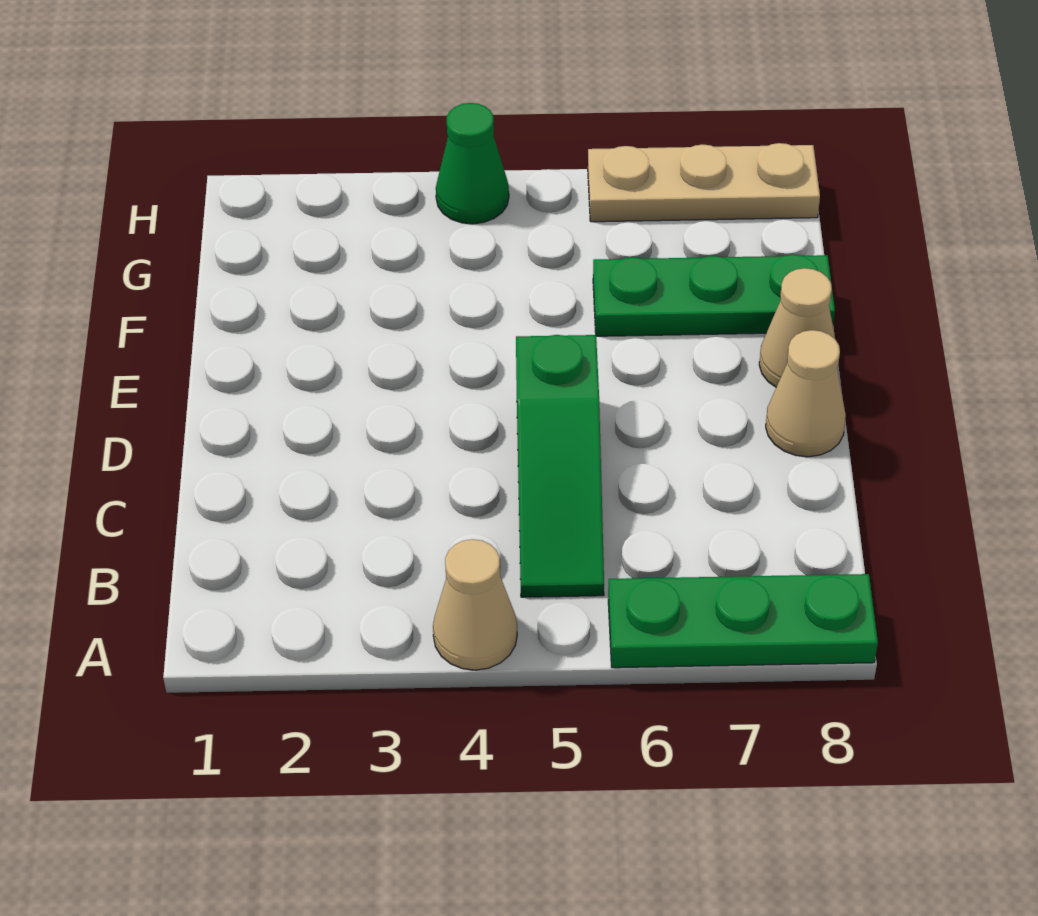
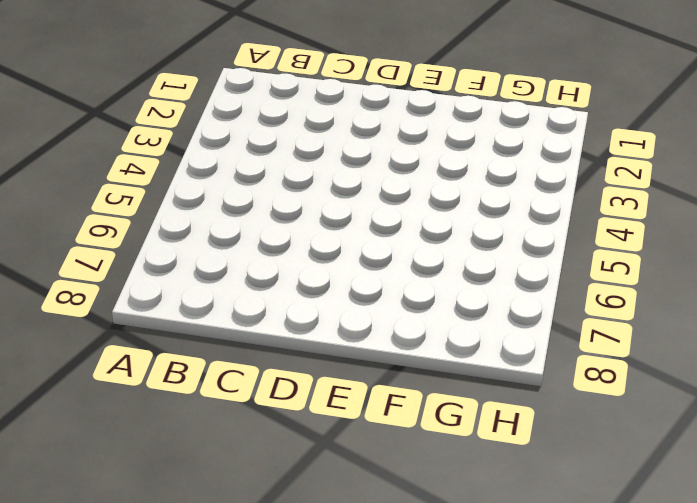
none -> tan 1x1 cone [433,539,517,670]
none -> green 1x3 plate [608,574,878,668]

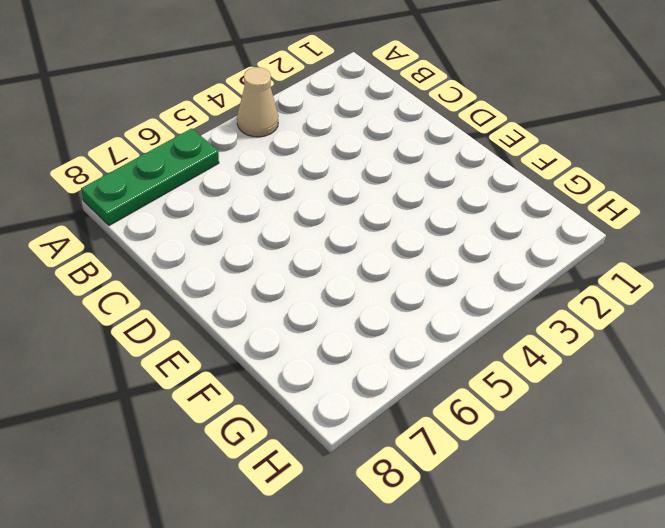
none -> green 1x3 slope [516,335,604,597]
none -> tan 1x1 cone [766,330,846,457]

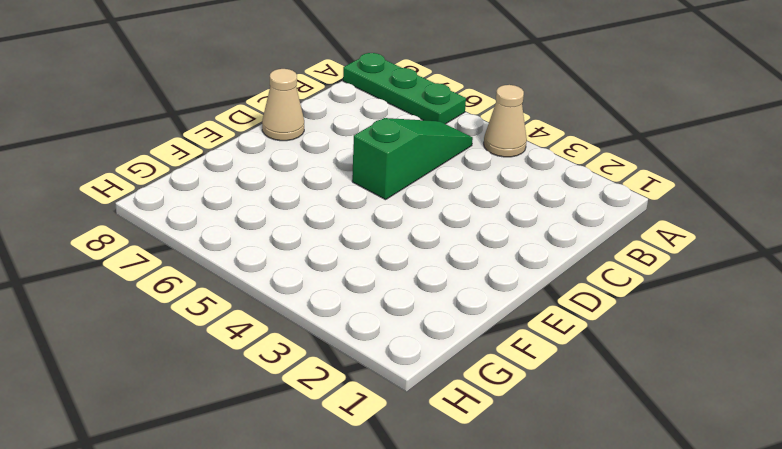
none -> tan 1x1 cone [759,268,835,387]
none -> green 1x3 plate [593,254,835,336]

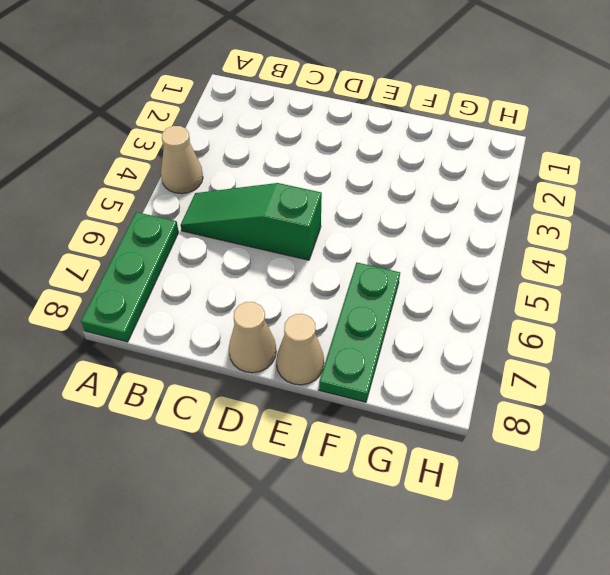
none -> green 1x1 cone [436,103,509,224]
none -> tan 1x3 plate [588,143,820,222]

